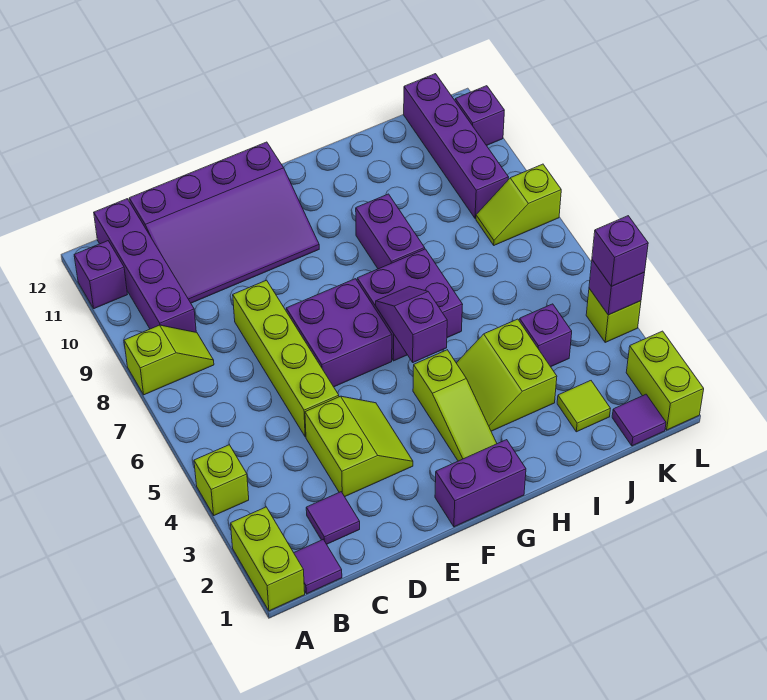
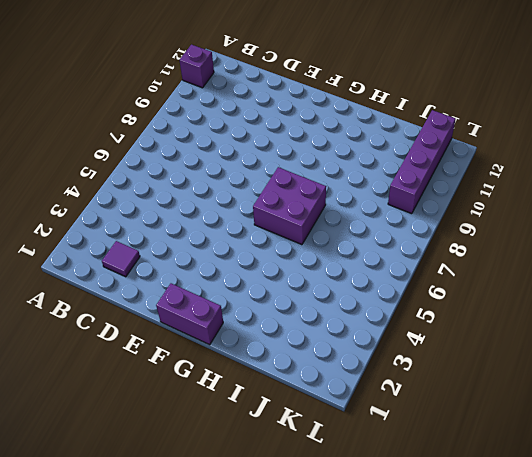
none -> lime 1x2 brick [231,507,305,611]
none -> lime 1x1 brick [194,445,249,515]
none -> lime 1x2 slope [124,325,214,395]

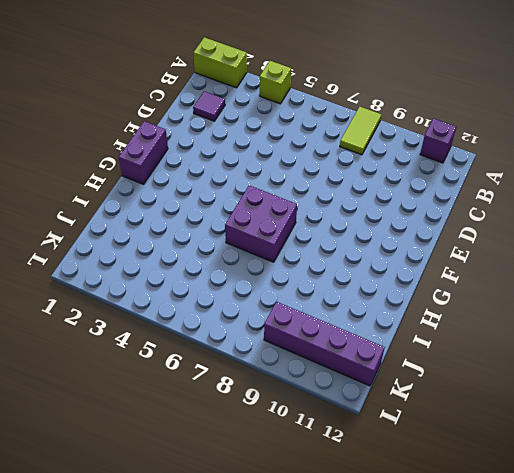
lime 1x2 tile [340,107,381,155] -> lime 1x2 slope [124,325,214,395]
none -> purple 1x1 tile [294,540,342,594]
none -> purple 1x4 brick [94,199,196,332]
none -> purple 3x4 slope [129,142,319,303]

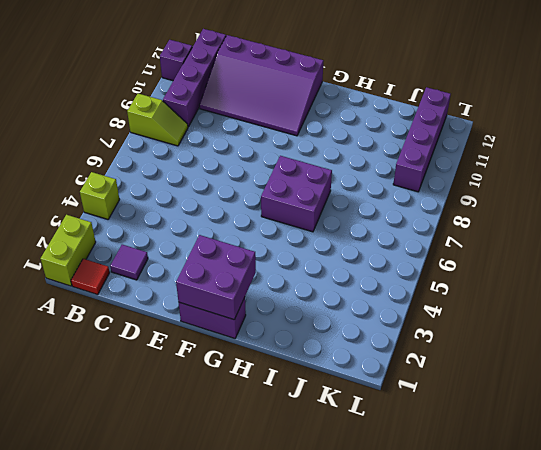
red 1x1 tile [71,259,110,295] -> purple 1x1 tile [294,540,342,594]
purple 2x2 brick [176,235,256,320] -> purple 2x2 brick moved to [286,279,392,387]
none -> lime 2x2 slope [305,396,413,497]
none -> lime 1x4 brick [233,280,339,437]
none -> lime 1x3 slope [413,350,497,461]

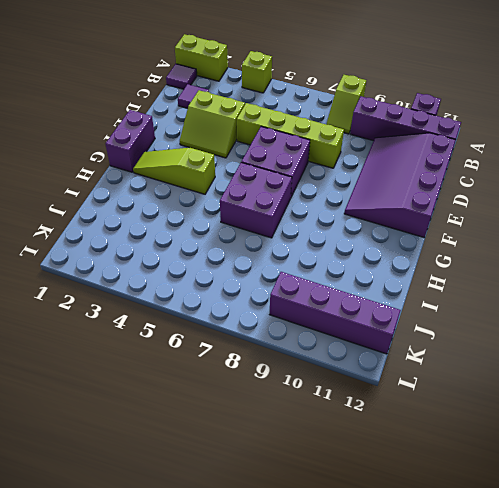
none -> lime 2x2 slope [457,319,557,431]
none -> purple 1x2 brick [356,194,425,269]
none -> lime 1x1 tile [557,381,610,432]

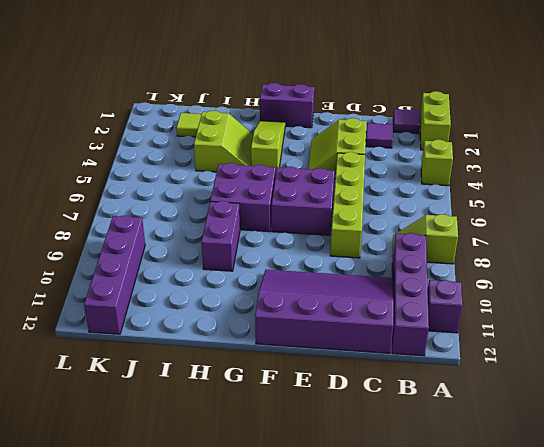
none -> purple 1x1 brick [519,304,572,367]
none -> purple 1x1 tile [612,394,666,446]
none -> lime 1x2 slope [476,164,561,245]

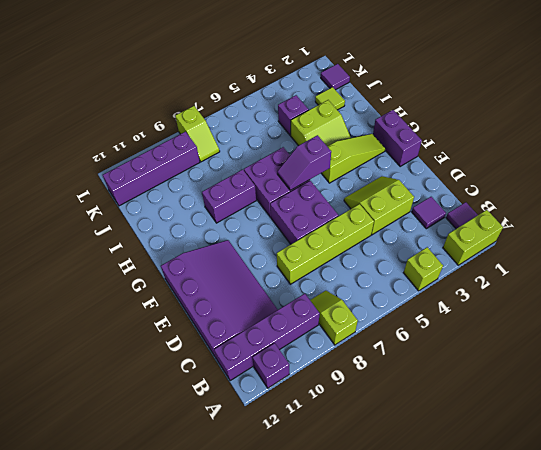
none -> lime 1x2 brick [626,331,704,430]
none -> lime 1x1 brick [586,289,641,342]
none -> purple 1x1 brick [455,86,504,145]

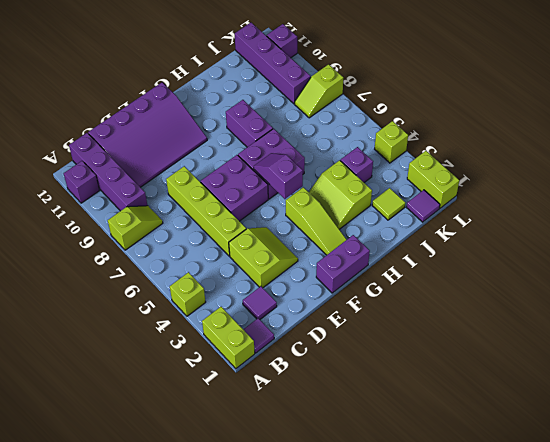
none -> purple 1x1 brick [589,260,645,315]
none -> purple 1x1 brick [592,216,648,286]

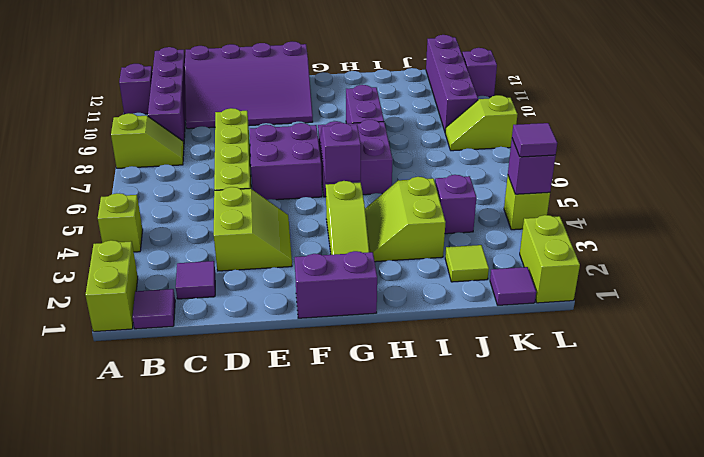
purple 1x1 tile [512,123,557,157] -> purple 1x1 brick [592,216,648,286]

